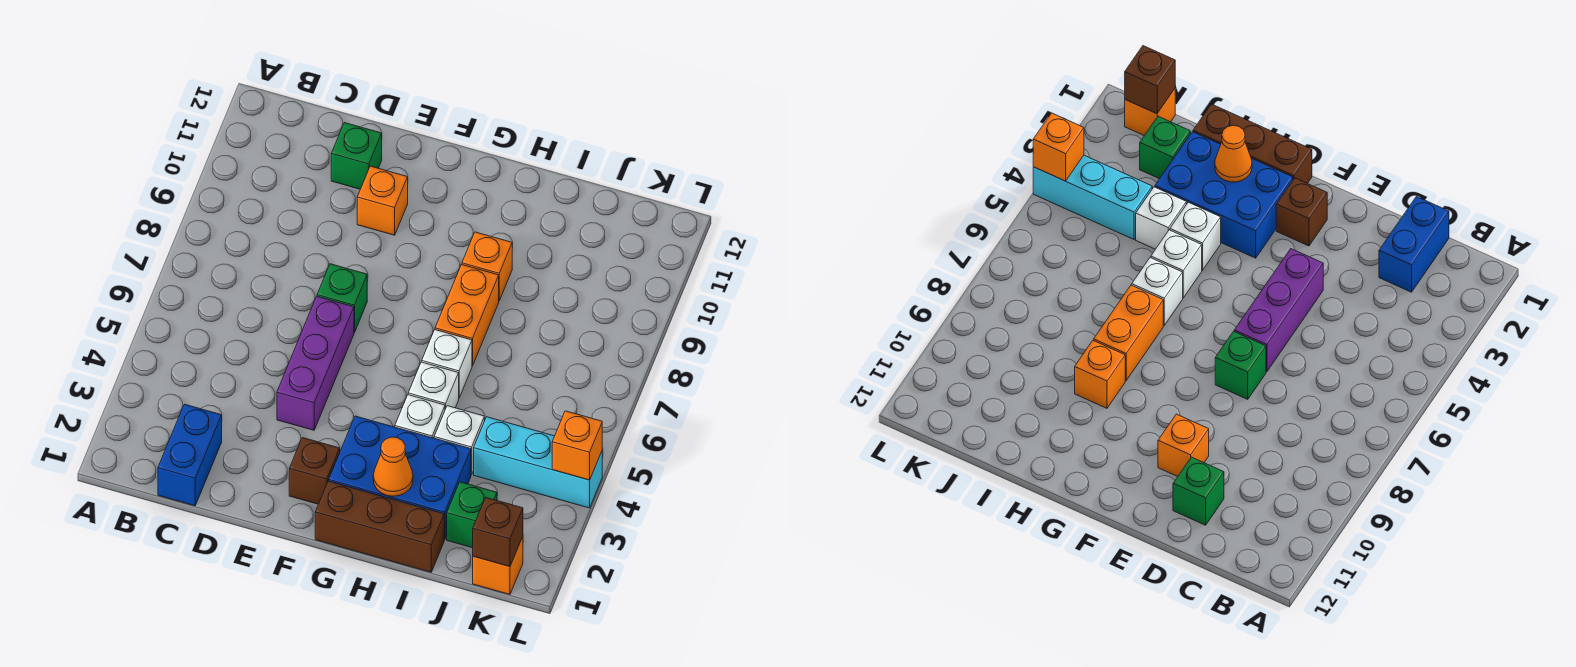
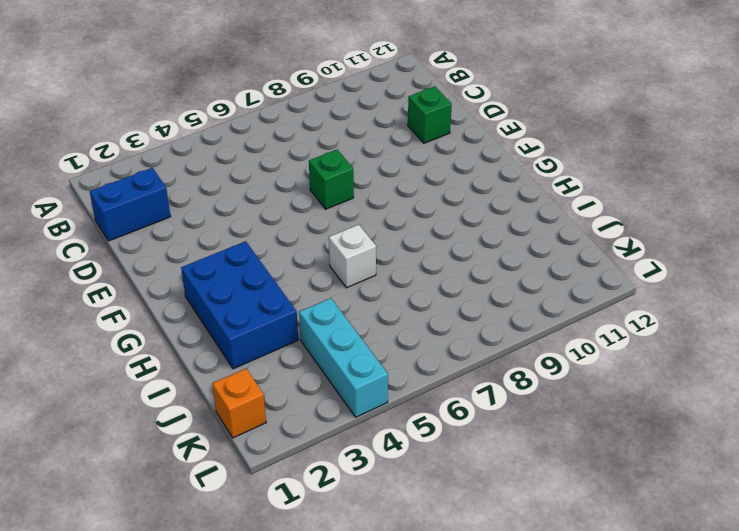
none -> purple 1x3 brick [277,297,354,430]
none -> orange 1x1 brick [357,166,408,235]
none -> brown 1x1 brick [289,438,340,504]

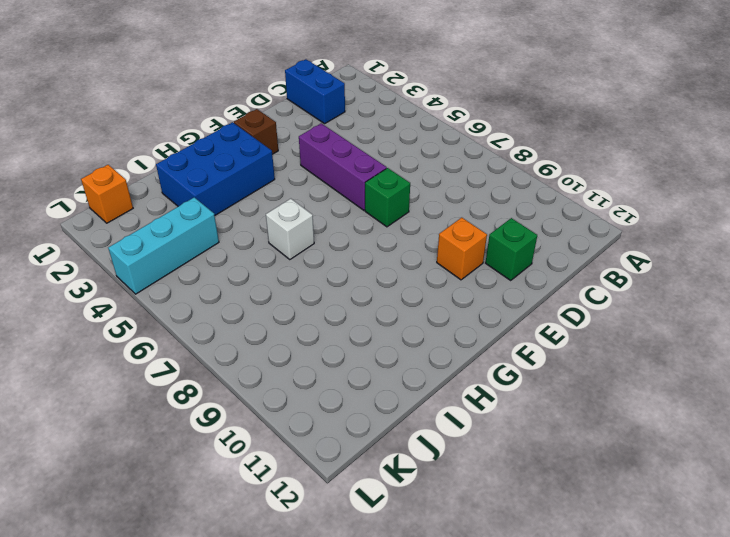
none -> brown 1x3 brick [315,481,444,572]
none -> white 1x1 brick [395,395,445,438]
none -> white 1x1 brick [408,362,459,409]

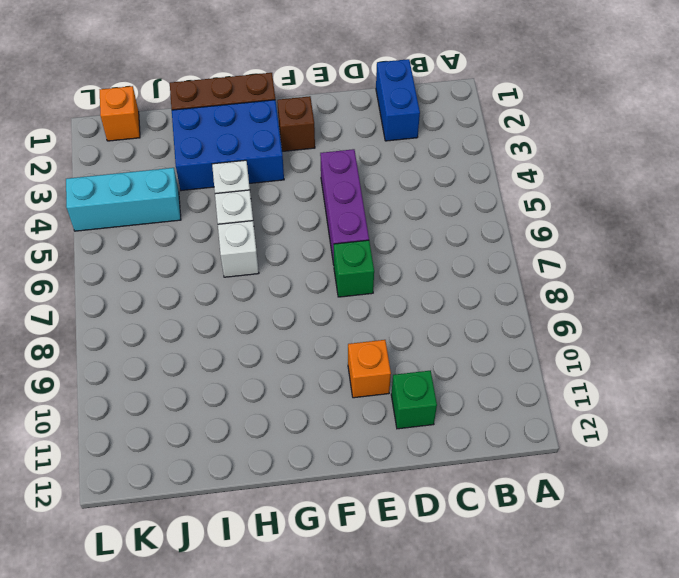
none -> orange 1x2 brick [435,265,499,366]
none -> orange 1x1 brick [462,232,512,301]
none -> white 1x1 brick [434,406,484,475]

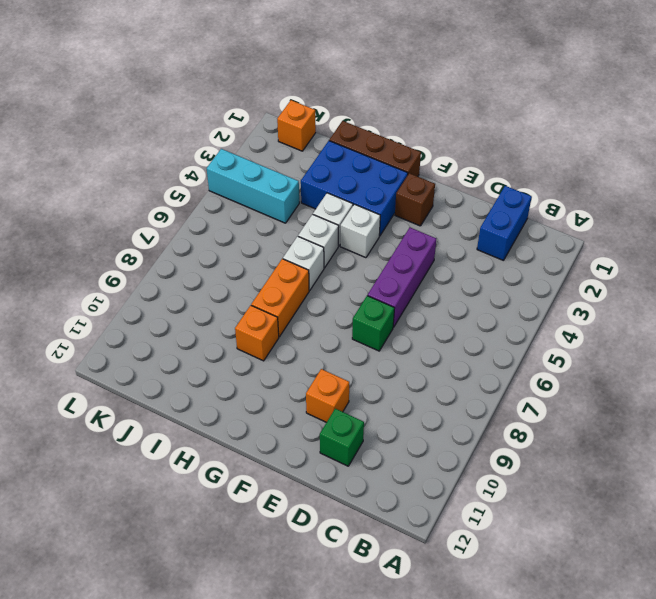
white 1x1 brick [340,204,380,258] -> white 1x1 brick moved to [434,406,484,475]
none -> green 1x1 brick [447,482,497,548]
none -> orange 1x1 cone [373,437,413,496]
none -> brown 1x1 brick [473,498,523,567]

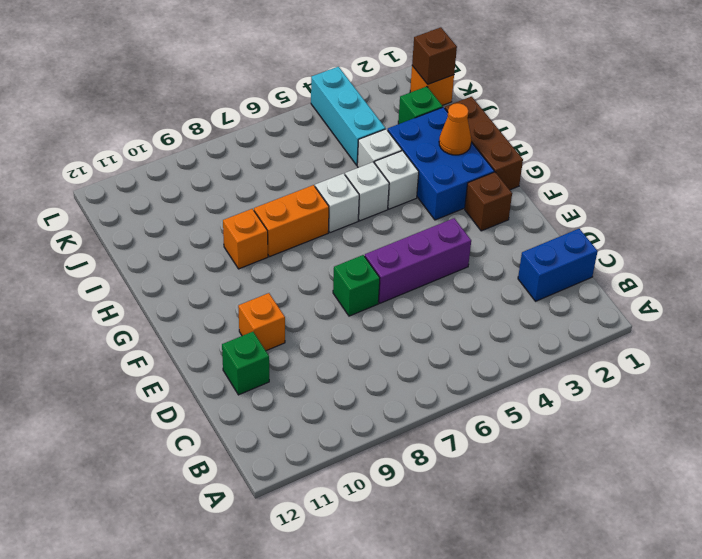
none -> orange 1x1 brick [552,411,602,480]

